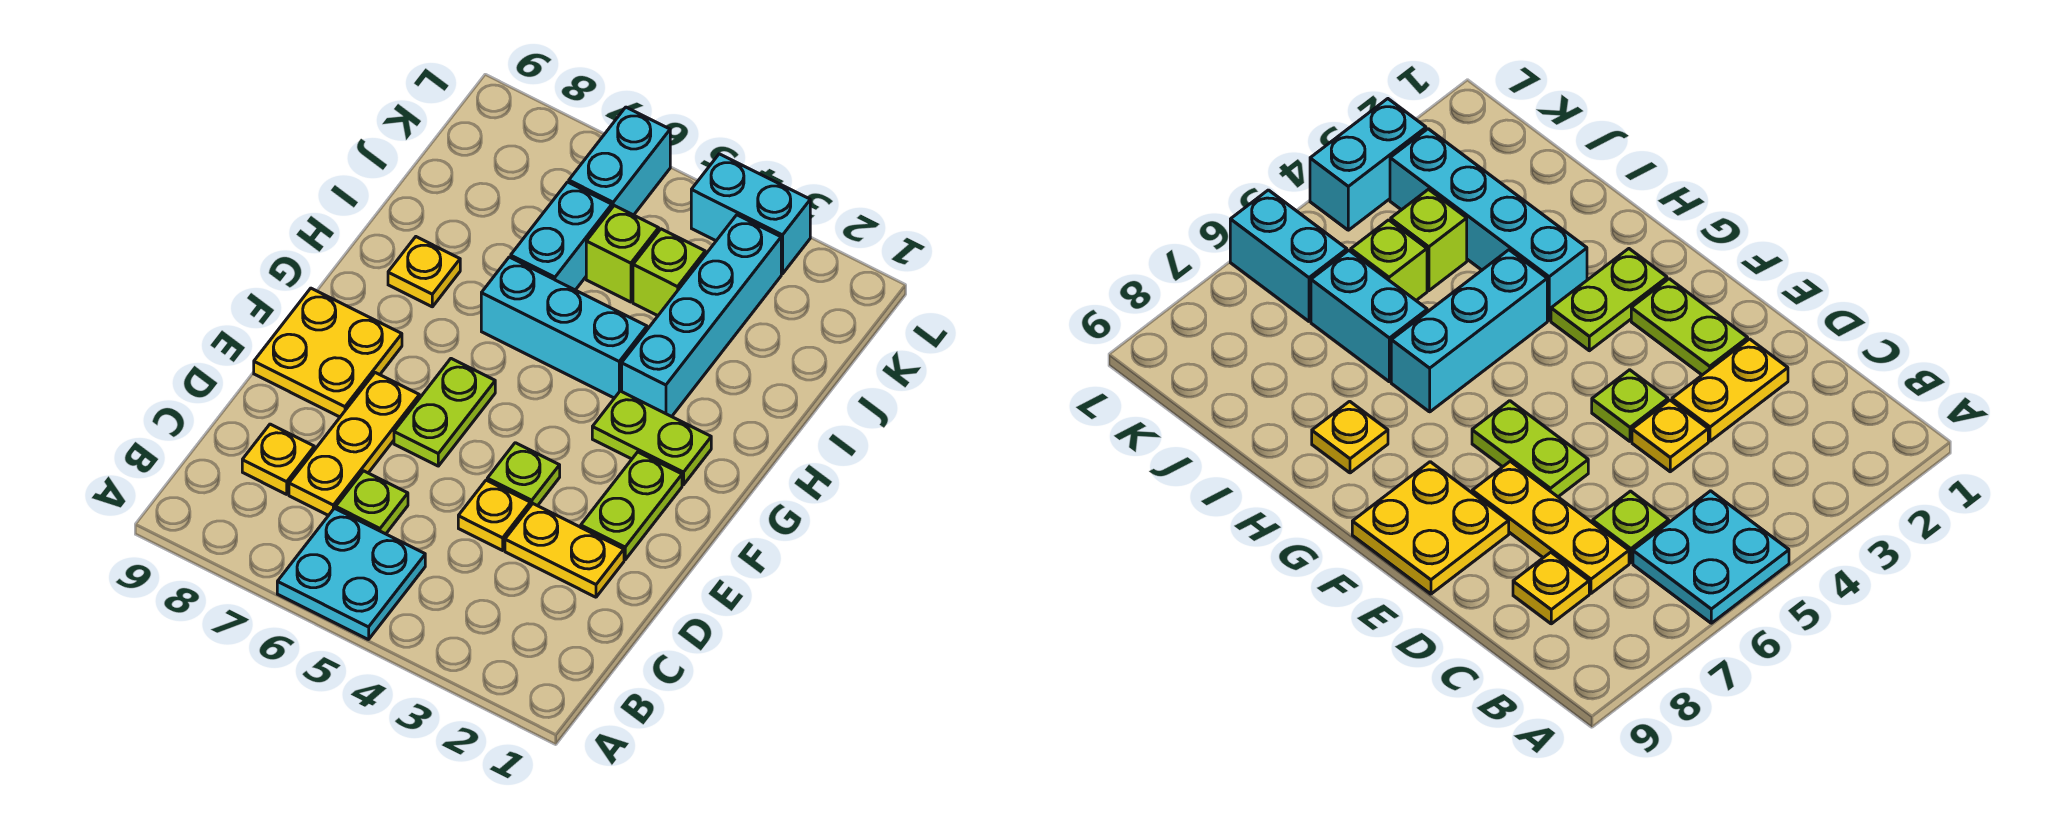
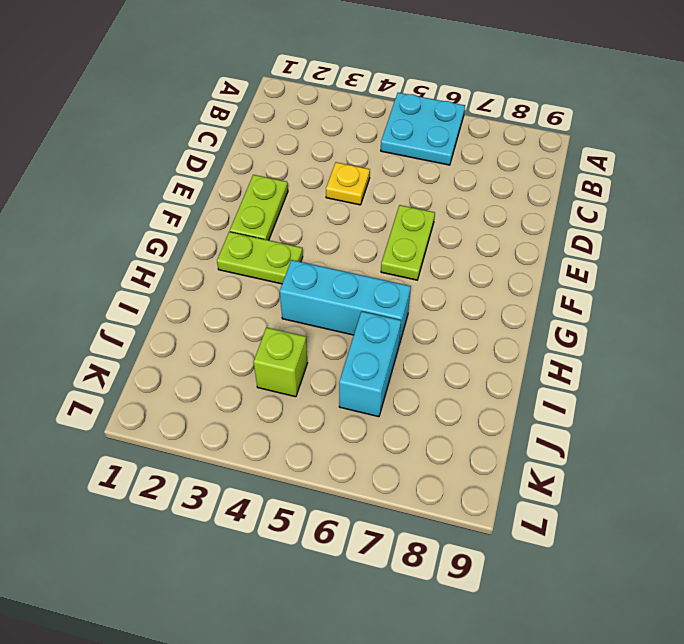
none -> lime 1x1 plate [336,471,408,534]
none -> yellow 1x3 plate [289,373,419,516]
none -> yellow 1x1 plate [242,424,314,494]

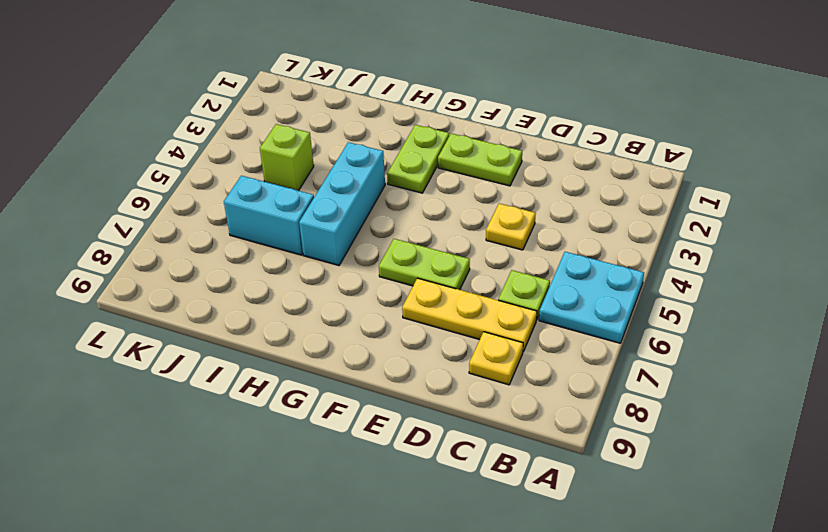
none -> yellow 1x2 plate [505,504,624,597]
none -> lime 1x1 plate [487,443,560,506]
none -> yellow 2x2 plate [254,288,402,417]

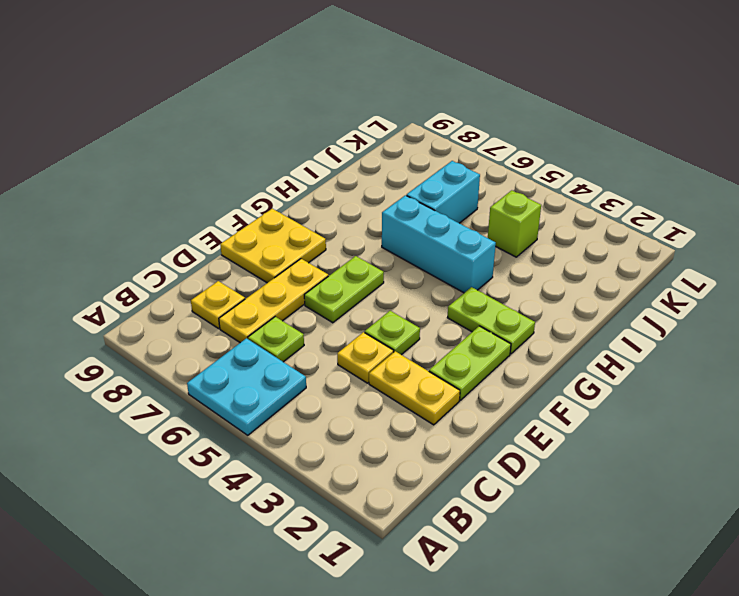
none -> cyan 1x4 brick [622,215,781,417]
none -> yellow 1x1 plate [388,237,460,307]
none -> lime 1x1 brick [586,206,659,302]

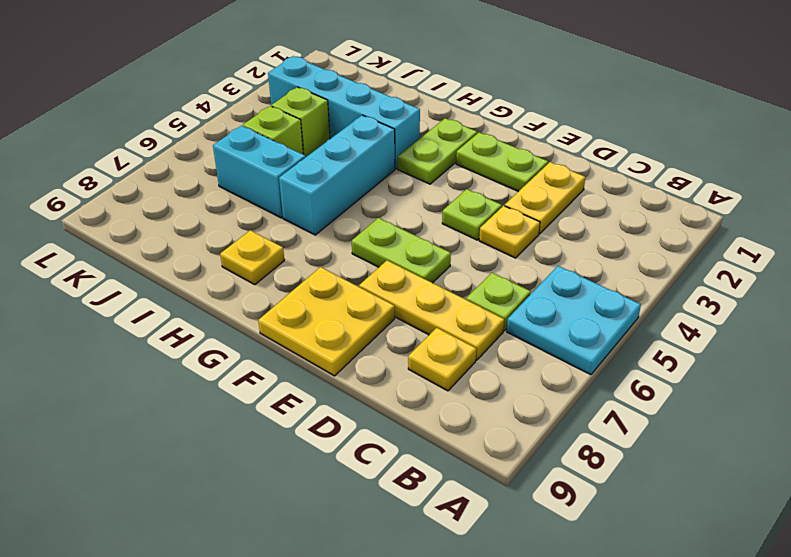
none -> cyan 1x2 brick [569,107,670,215]
none -> cyan 1x2 brick [691,154,810,274]

